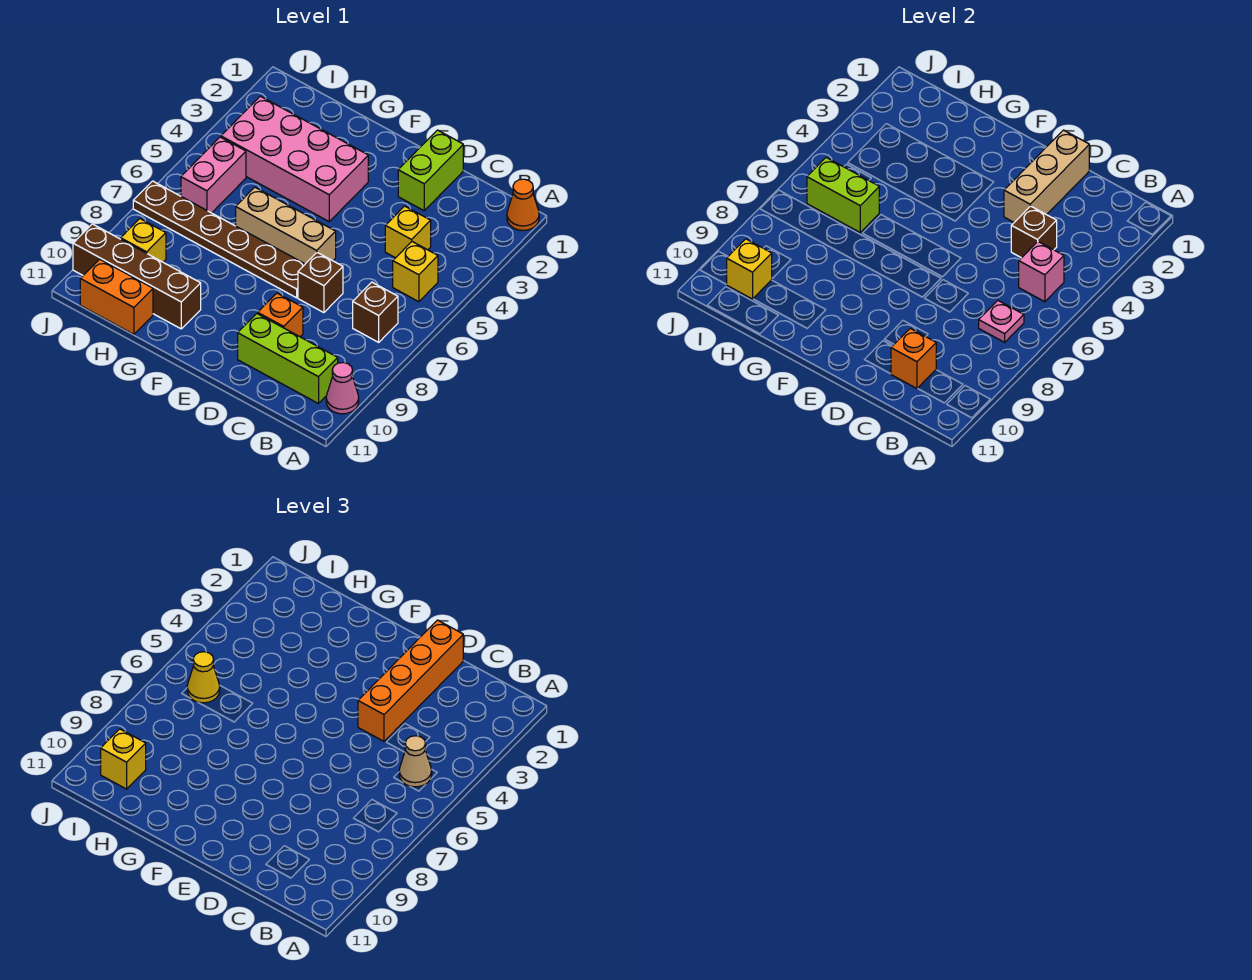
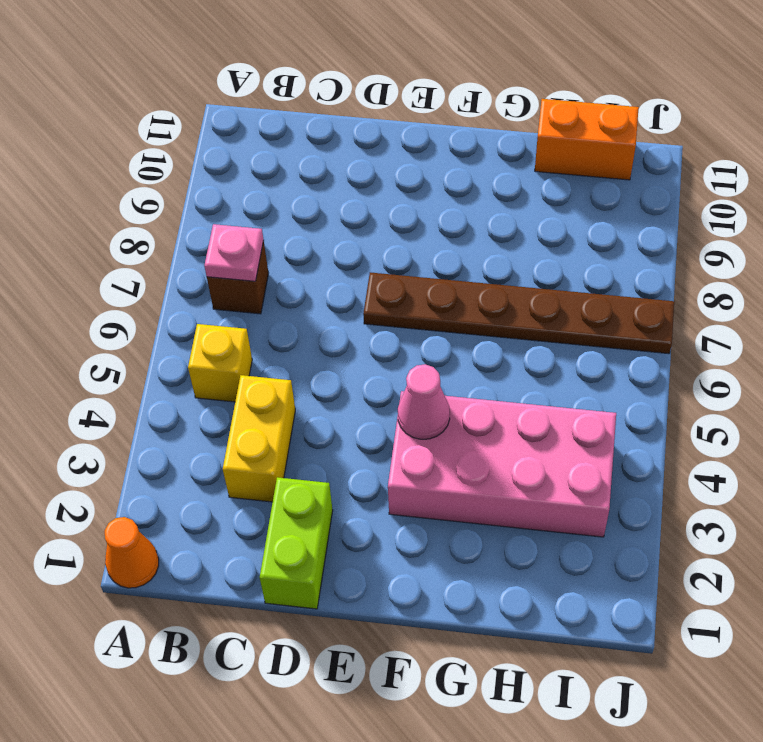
yellow 1x2 brick [223,375,295,502] -> yellow 1x1 brick [385,206,431,258]
pink 1x1 cone [398,364,450,439] -> pink 1x1 cone moved to [326,363,359,414]
none -> lime 1x3 brick [238,314,338,404]
none -> brown 1x1 brick [298,253,343,313]
none -> orange 1x1 brick [258,293,303,337]

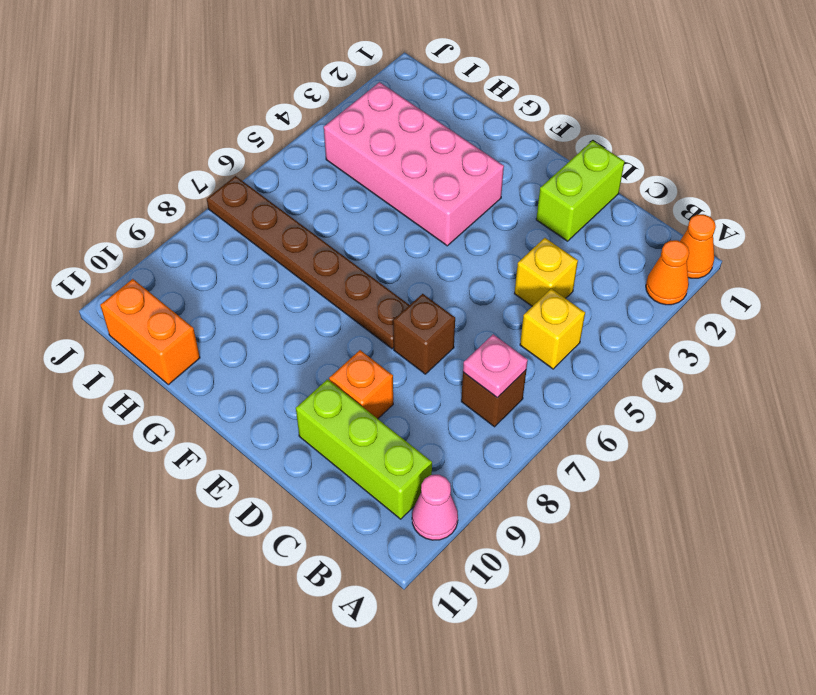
orange 1x1 cone [646,240,689,305] -> none
none -> tan 1x3 brick [236,187,336,264]
none -> brown 1x4 brick [73,224,201,329]
none -> pink 1x2 brick [181,137,246,213]

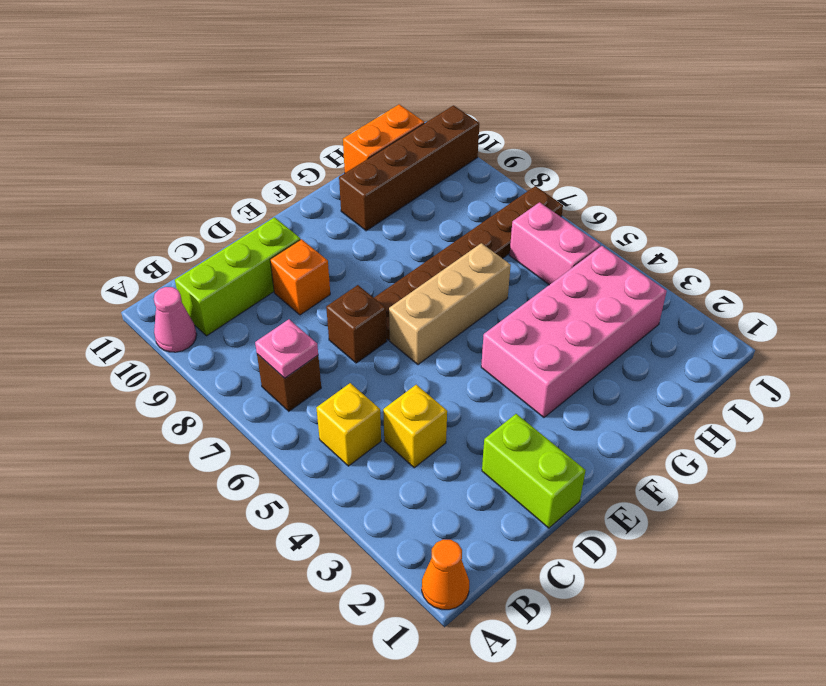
none -> yellow 1x1 brick [121,219,166,262]
none -> pink 1x1 brick [1019,242,1064,302]
none -> brown 1x1 brick [1011,206,1057,258]

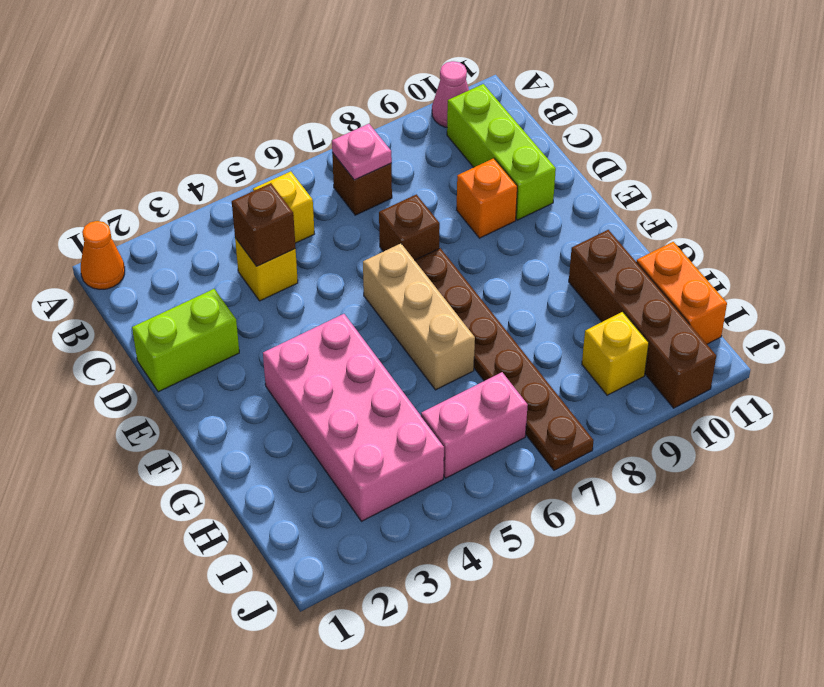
none -> pink 1x1 brick [1019,242,1064,302]
none -> orange 1x1 brick [891,328,936,389]
none -> tan 1x3 brick [1004,130,1089,222]

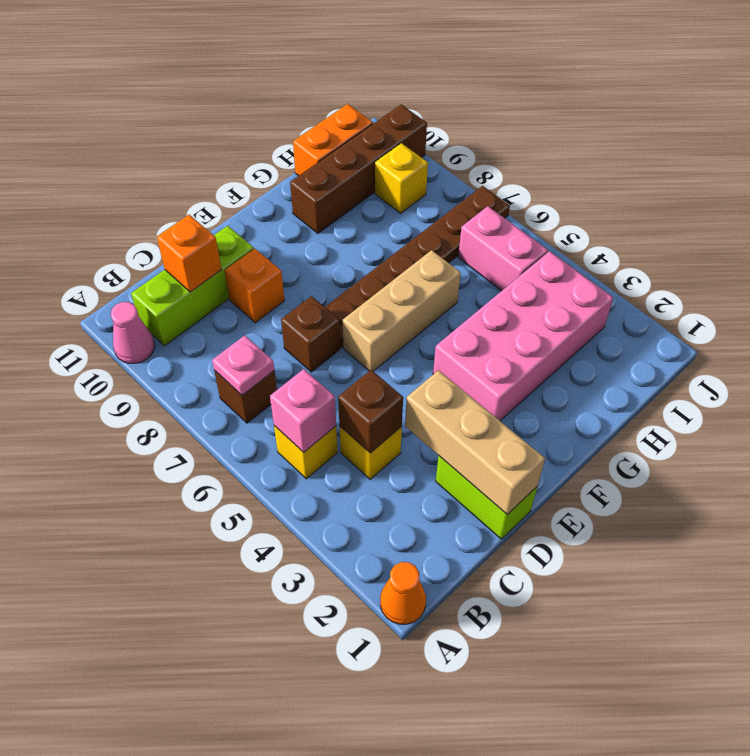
none -> lime 1x2 brick [807,158,879,232]
none -> yellow 1x1 brick [726,239,772,299]
none -> tan 1x1 cone [399,736,432,787]

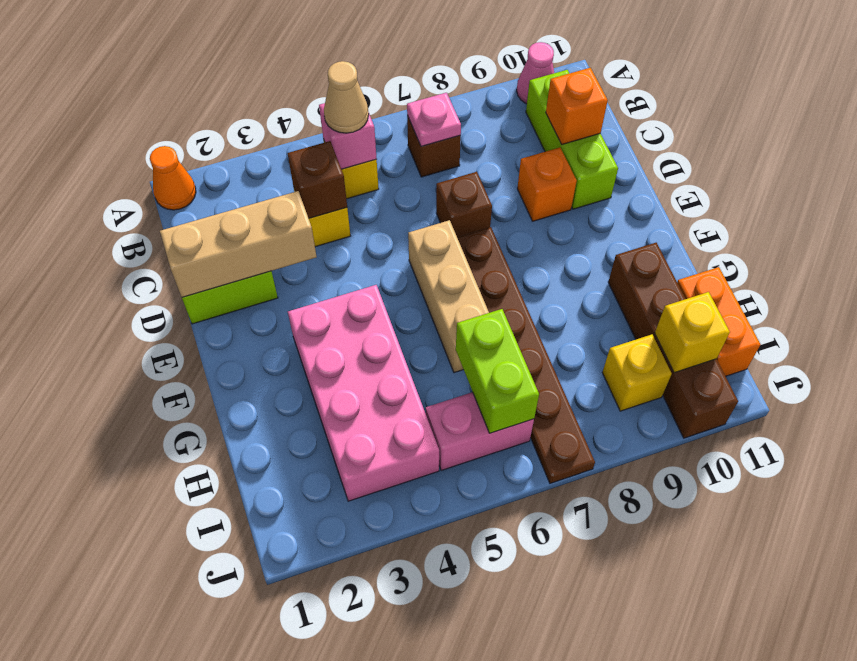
none -> orange 1x4 brick [358,620,463,741]
none -> yellow 1x1 cone [187,652,220,703]
none -> yellow 1x1 brick [101,729,146,789]

